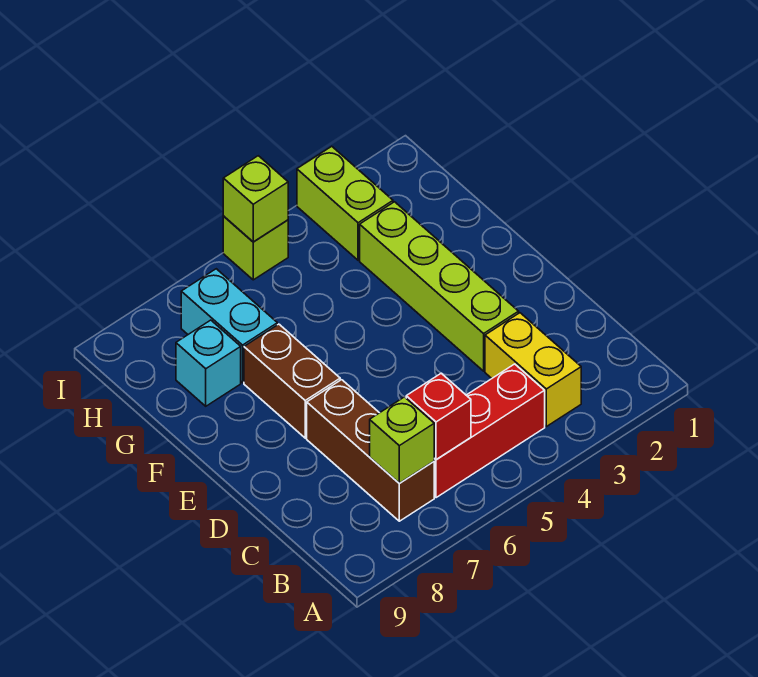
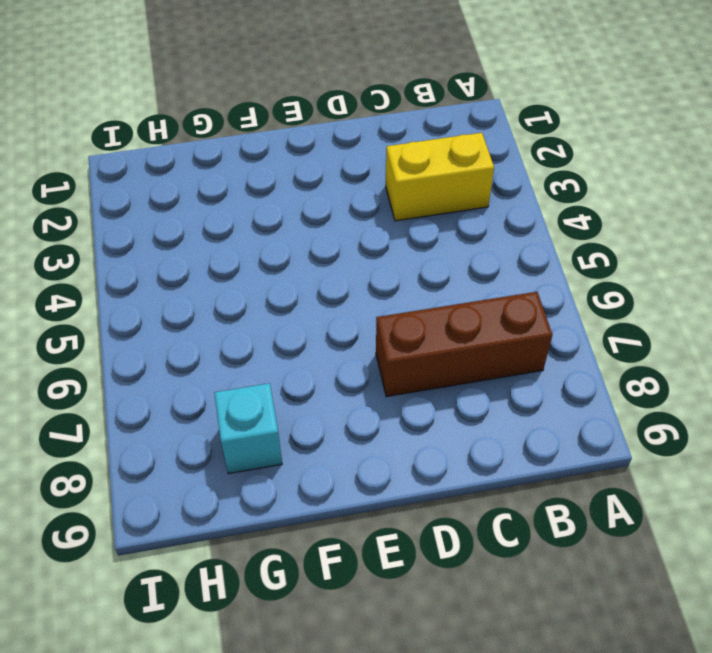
none -> red 1x3 brick [434,364,545,498]
none -> lime 1x4 brick [360,202,519,371]
none -> brown 1x2 brick [244,324,340,438]

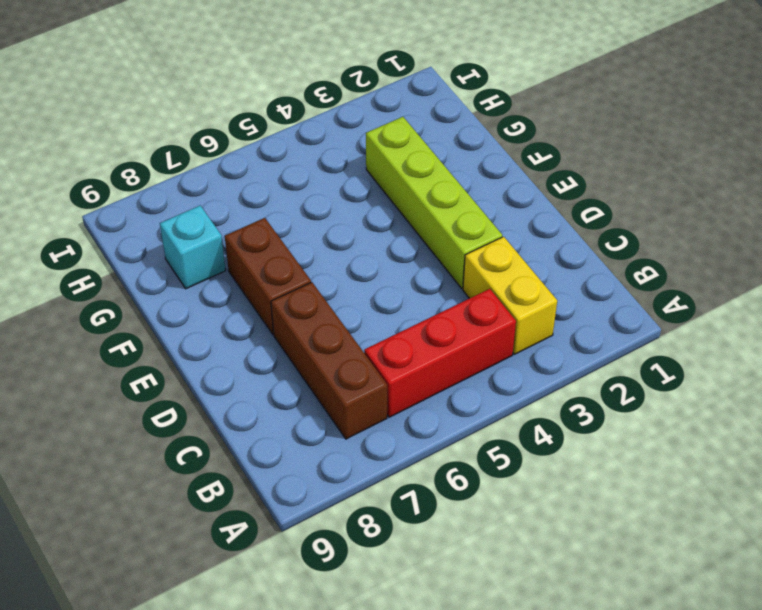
none -> cyan 1x2 brick [181,269,277,383]
none -> lime 1x2 brick [297,146,393,260]
none -> lime 1x1 brick [223,216,288,280]

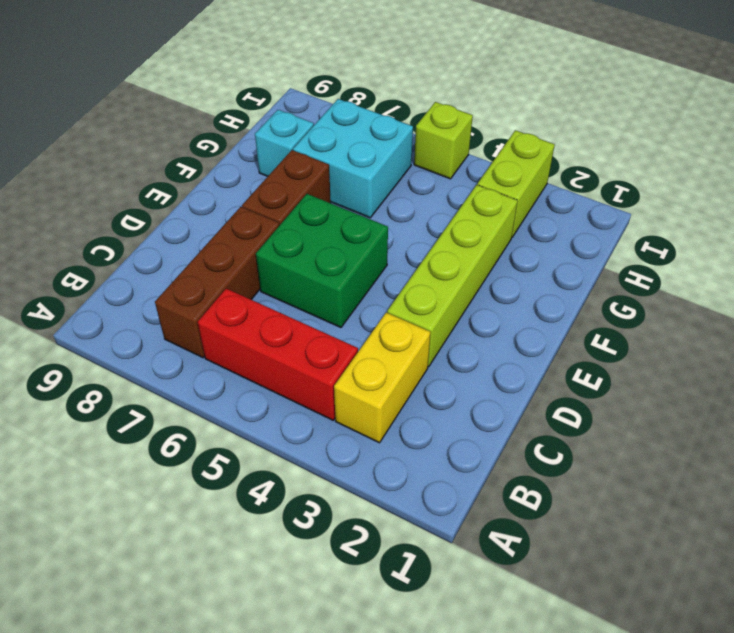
green 2x2 brick [256,194,388,328] -> none
cyan 2x2 brick [293,99,413,218] -> cyan 1x2 brick [181,269,277,383]
none -> red 1x1 brick [406,373,471,460]
none -> lime 1x1 brick [370,397,434,483]
none -> lime 1x1 brick [223,156,288,242]

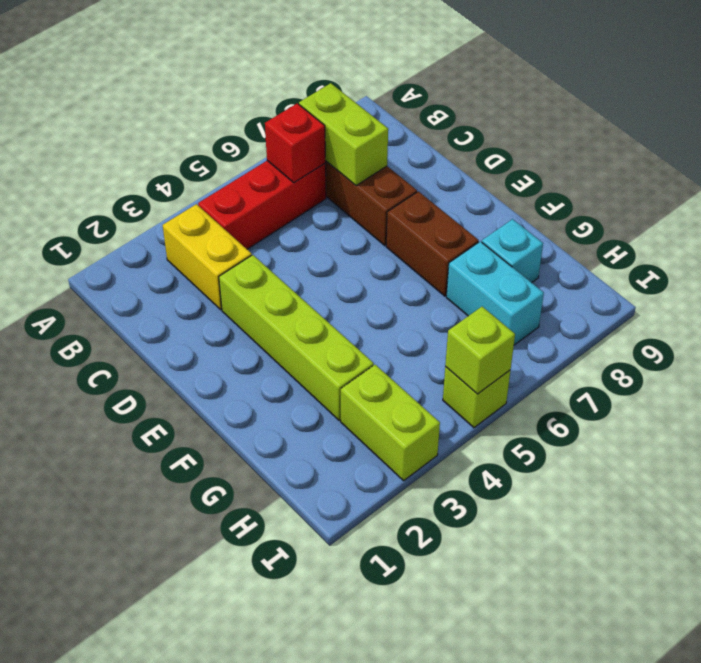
lime 1x2 brick [299,83,388,186] -> lime 1x1 brick [370,397,434,483]

